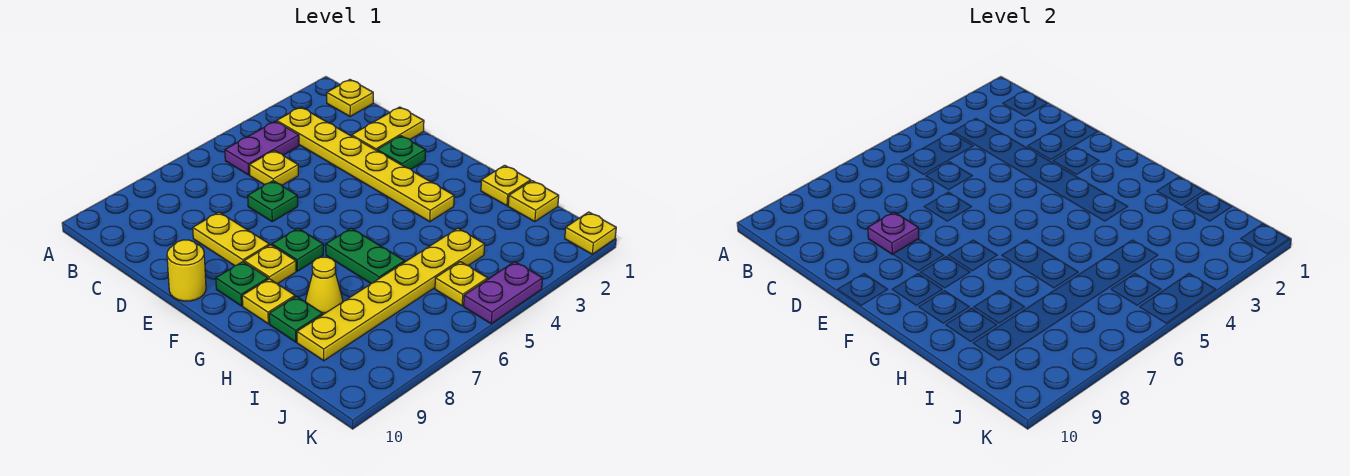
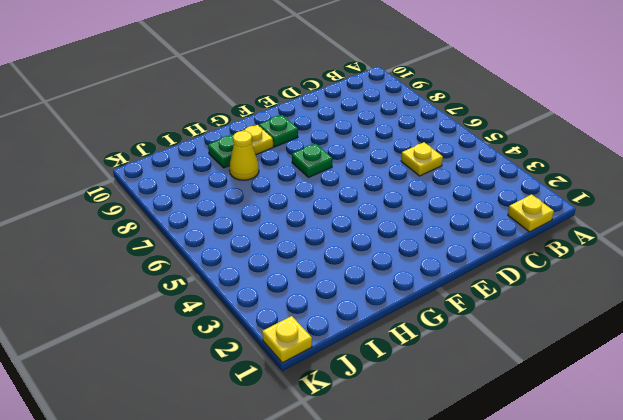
none -> yellow 1x6 plate [277,107,454,222]
none -> purple 1x2 plate [225,121,299,175]
none -> yellow 1x2 plate [352,107,424,151]

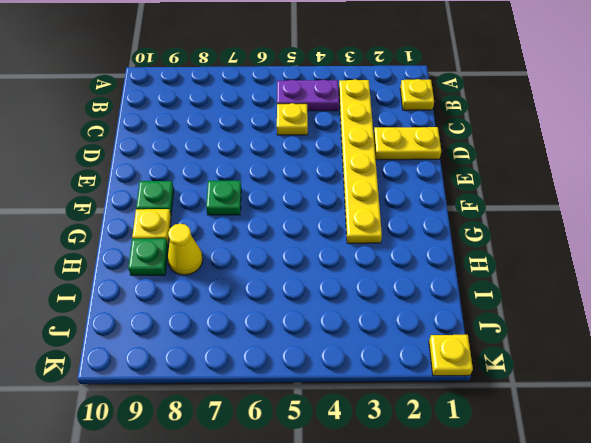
none -> green 1x1 plate [248,181,298,222]
none -> yellow 1x2 plate [193,212,269,266]
none -> green 1x1 plate [377,136,426,169]

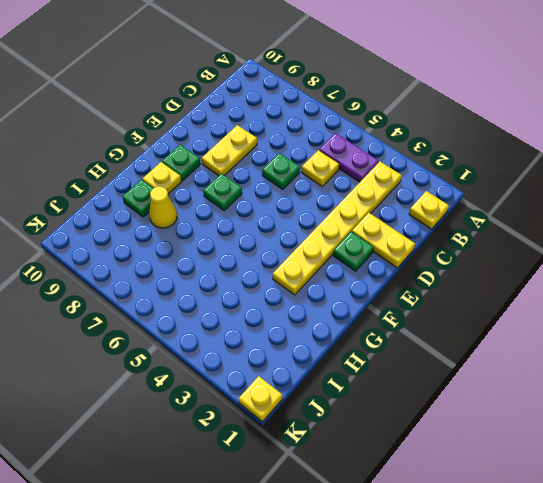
none -> yellow 1x1 round brick [167,240,206,301]
none -> yellow 1x1 plate [244,245,296,284]
none -> green 1x2 plate [326,228,405,284]

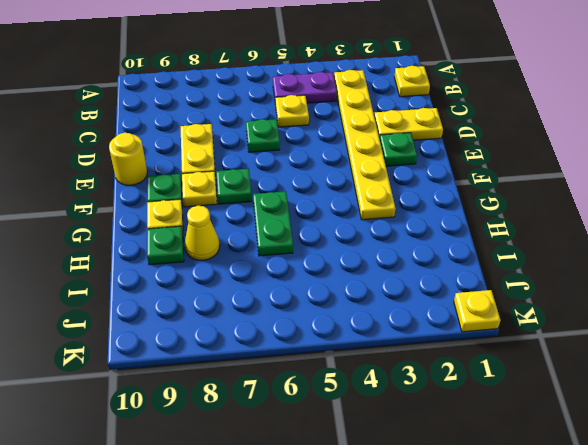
none -> yellow 1x1 plate [481,165,531,206]
none -> yellow 1x1 plate [508,181,559,222]
none -> yellow 1x6 plate [297,228,485,361]

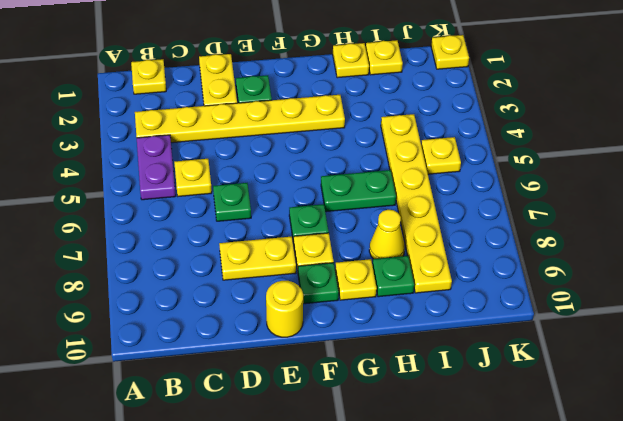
none -> purple 1x2 plate [464,262,542,324]
none -> purple 1x1 plate [868,212,919,254]

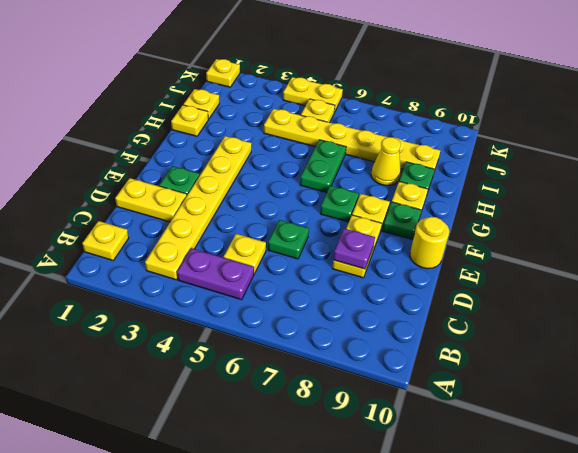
yellow 1x2 plate [283,77,343,113] -> purple 1x2 plate [464,262,542,324]

